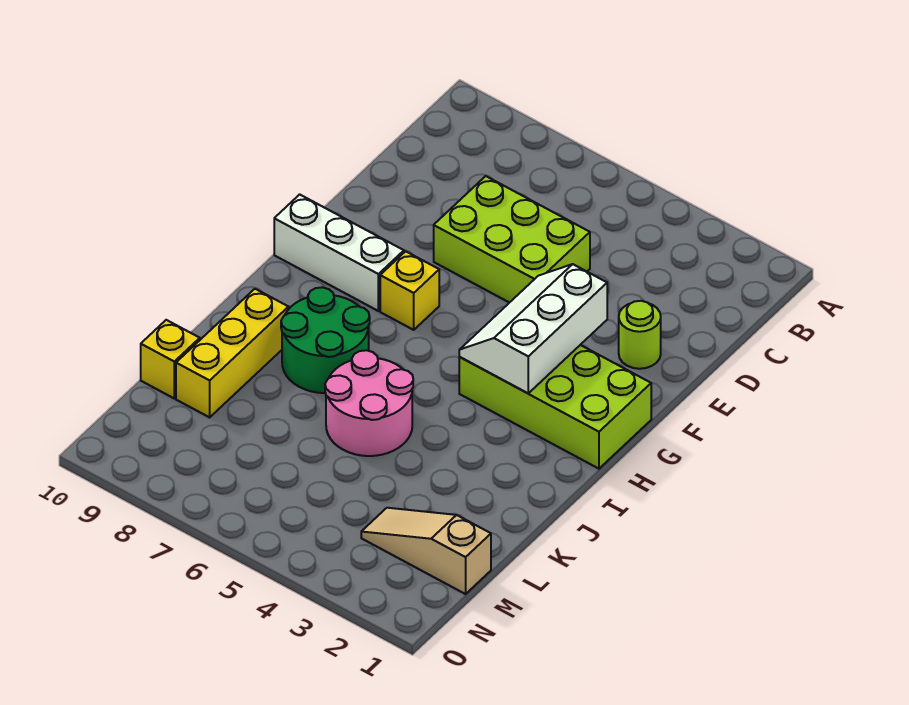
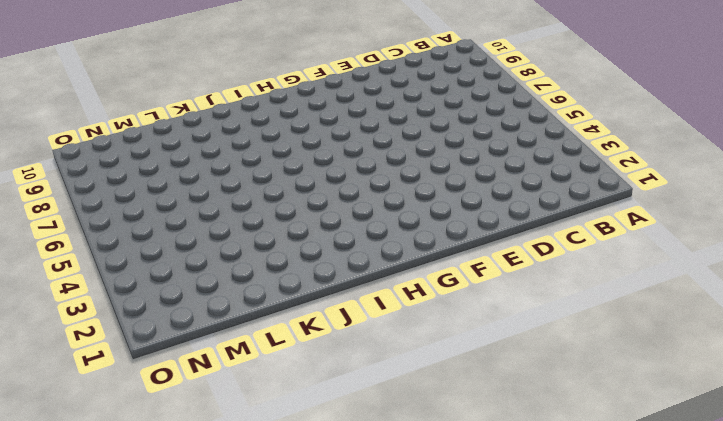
none -> lime 2x3 brick [434,176,590,303]
none -> lime 1x1 round brick [619,301,661,369]

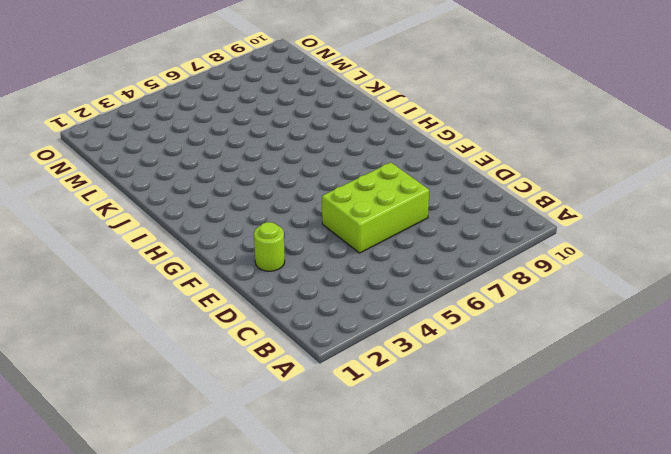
none -> lime 2x4 brick [459,345,651,469]
none -> yellow 1x1 brick [380,251,439,330]

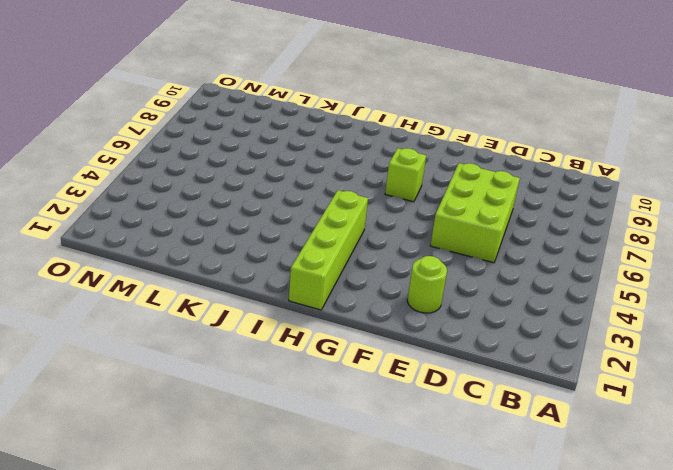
lime 1x1 brick [385,148,426,202] -> yellow 1x1 brick [380,251,439,330]
lime 1x4 brick [289,190,368,310] -> lime 2x4 brick [459,345,651,469]
none -> white 1x3 brick [274,194,404,311]
none -> green 2x2 round brick [281,287,370,393]

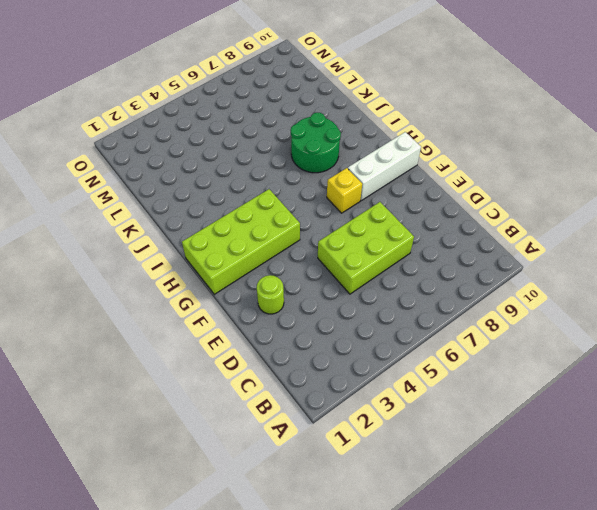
none -> pink 2x2 round brick [325,350,413,456]
none -> yellow 1x3 brick [176,289,289,417]

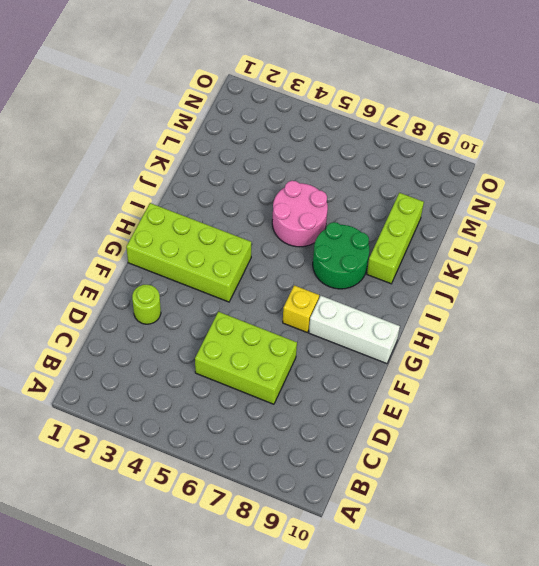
lime 1x3 brick [367,193,424,284] -> yellow 1x3 brick [176,289,289,417]
none -> yellow 1x1 brick [141,320,200,398]
none -> tan 1x3 slope [361,508,491,594]

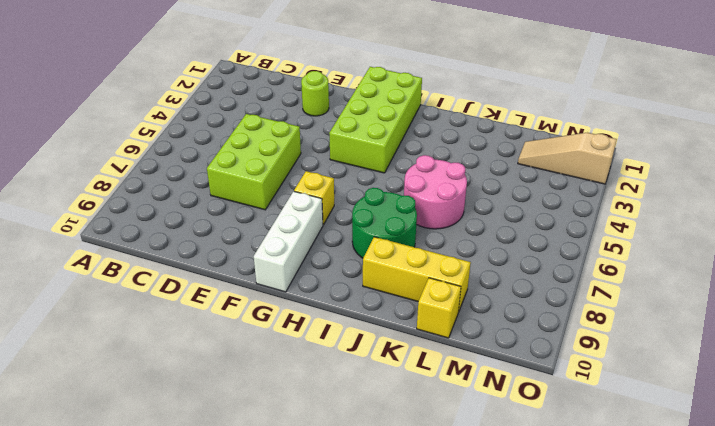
tan 1x3 slope [518,133,617,184] -> tan 1x3 slope turned to [361,508,491,594]
none -> white 2x3 slope [459,264,607,393]

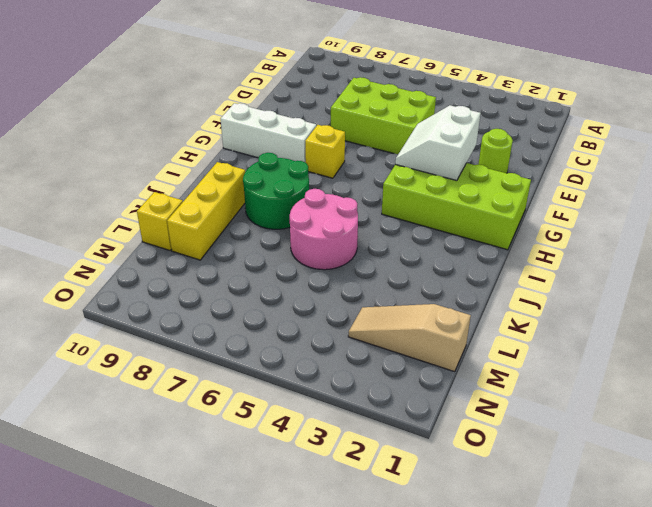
white 2x2 slope [395,105,481,181] -> white 2x3 slope [459,264,607,393]

